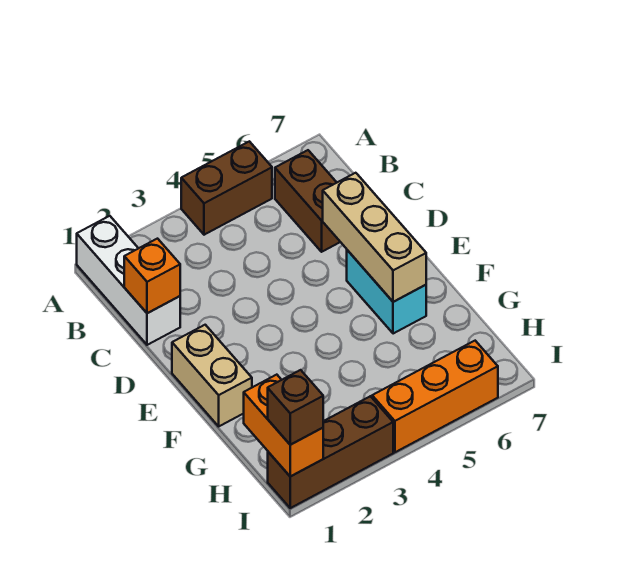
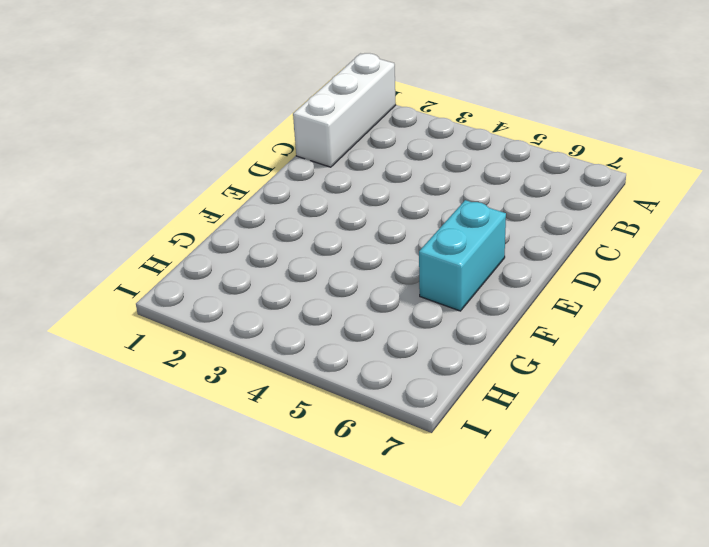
none -> brown 1x2 brick [181,141,272,235]
none -> brown 1x2 brick [275,150,340,252]

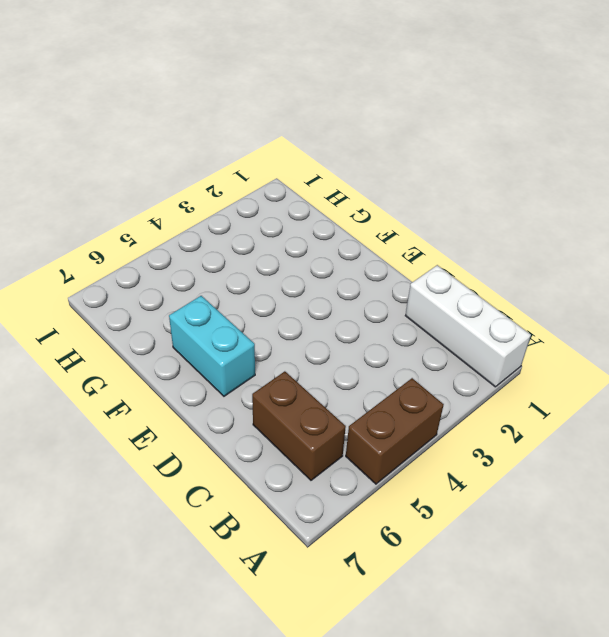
none -> tan 1x2 brick [172,325,252,426]
none -> brown 1x3 brick [268,396,393,508]

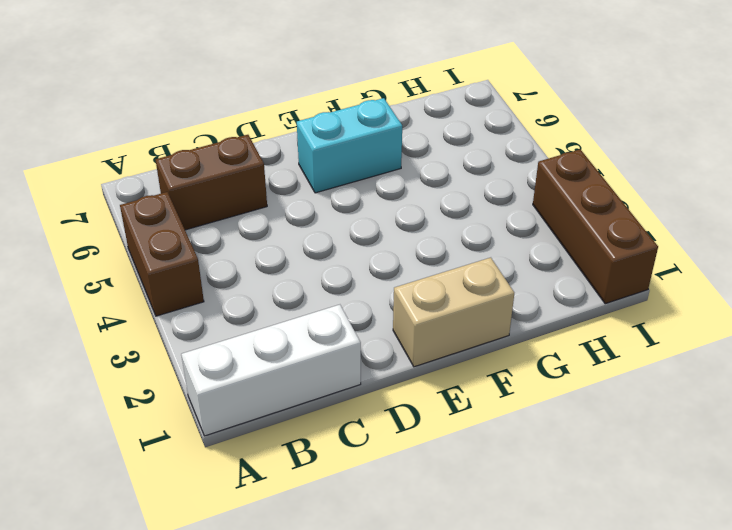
none -> orange 1x3 brick [372,341,498,452]
none -> orange 1x1 brick [124,239,180,313]

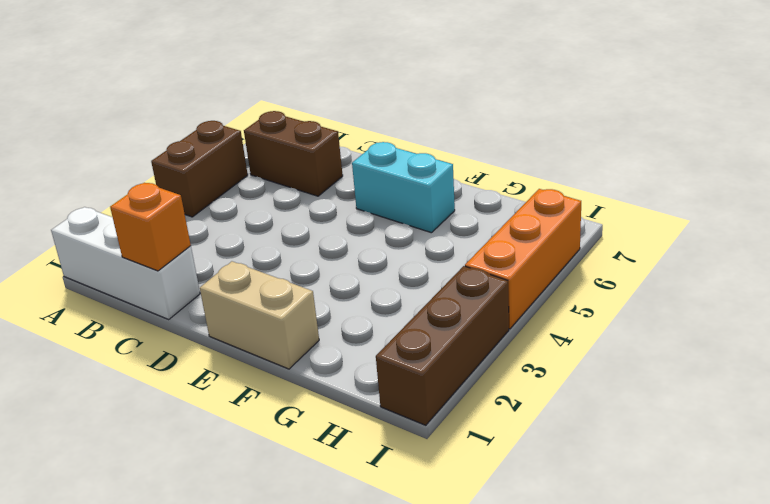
none -> tan 1x3 brick [323,173,426,302]
none -> orange 1x2 brick [244,375,323,476]

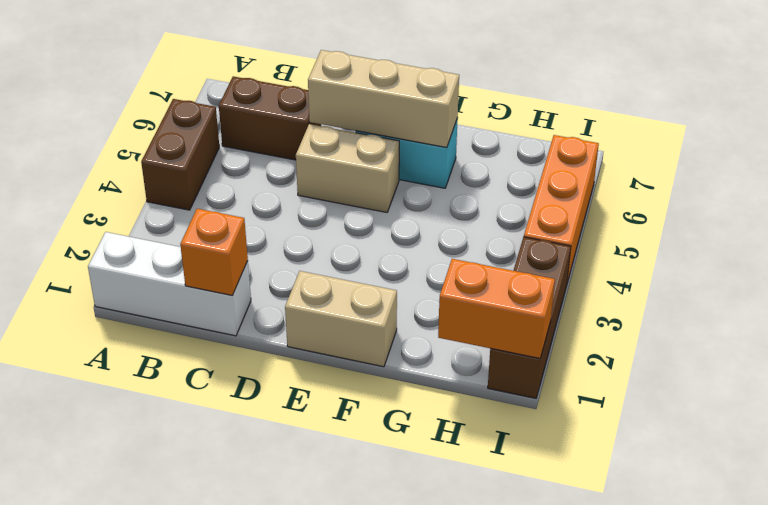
tan 1x2 brick [296,124,399,212] -> none
none -> brown 1x1 brick [268,370,323,445]

